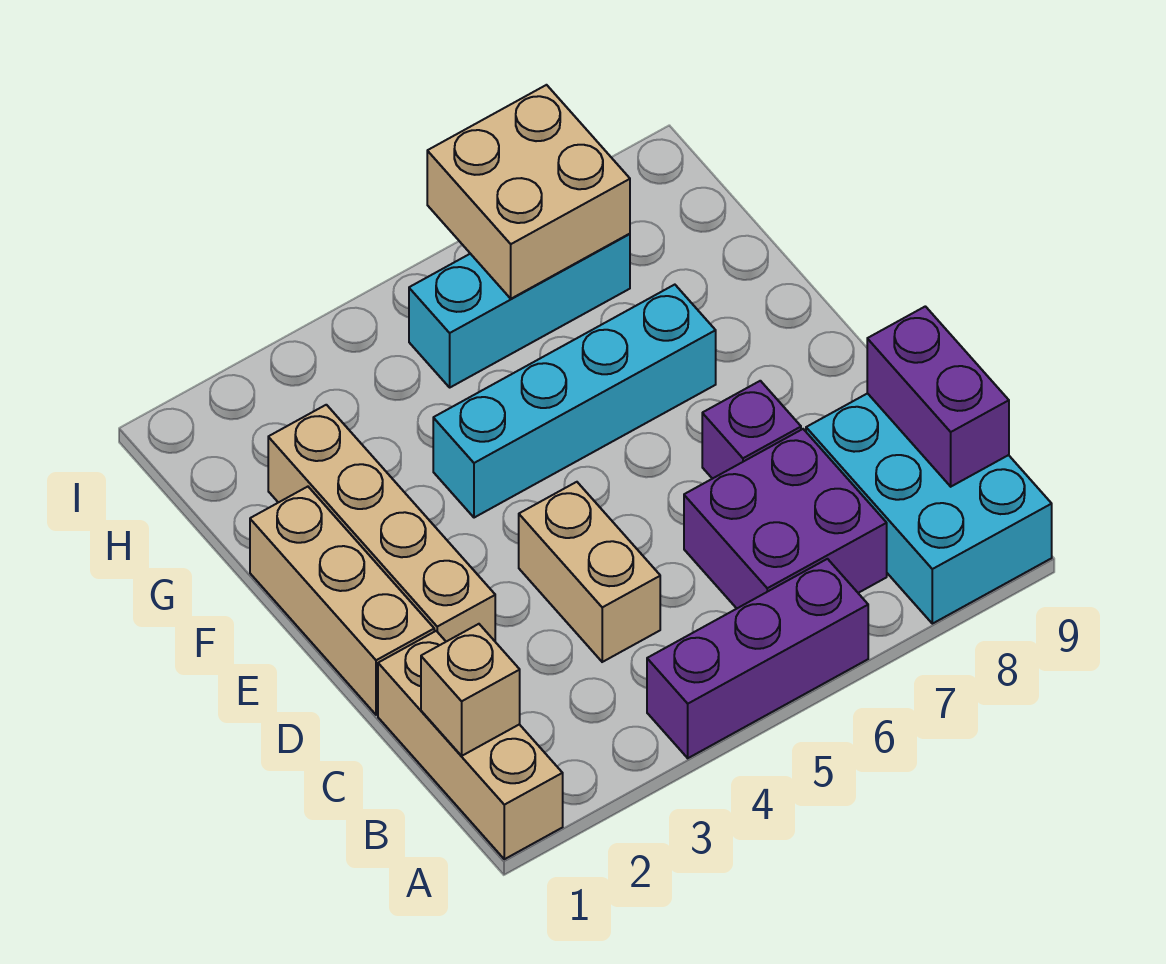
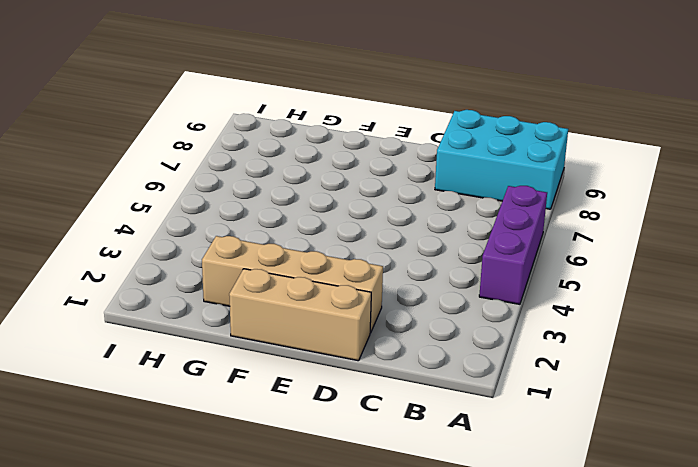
none -> tan 1x3 brick [378,631,563,859]
none -> purple 2x2 brick [684,429,887,608]
none -> tan 1x2 brick [519,482,660,662]

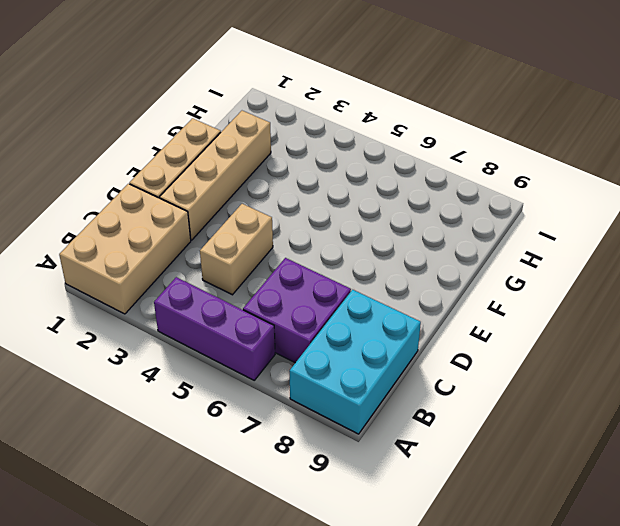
tan 2x3 brick [59,184,191,314] -> tan 1x3 brick [378,631,563,859]
none -> purple 1x1 brick [702,381,801,479]
none -> cyan 1x4 brick [433,285,716,518]
none -> cyan 1x3 brick [409,234,630,387]

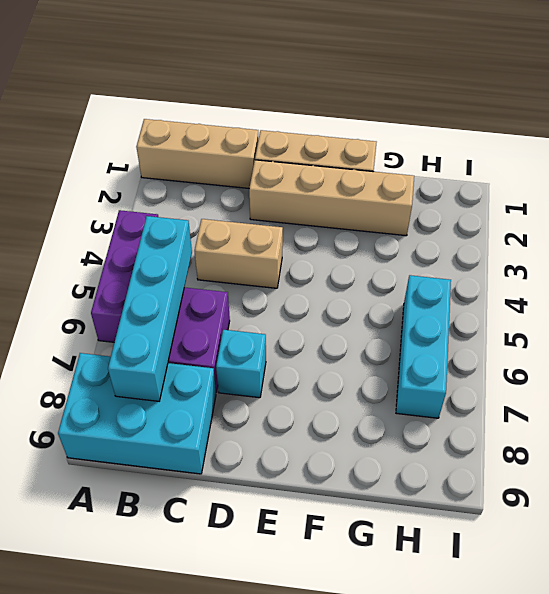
cyan 1x4 brick [108,216,192,401] -> cyan 1x4 brick moved to [433,285,716,518]
cyan 1x1 brick [216,330,266,398] -> purple 1x1 brick [702,381,801,479]
none -> tan 1x1 brick [421,624,520,756]
none -> purple 1x2 brick [867,306,1009,487]
none -> tan 2x2 brick [427,85,630,299]

